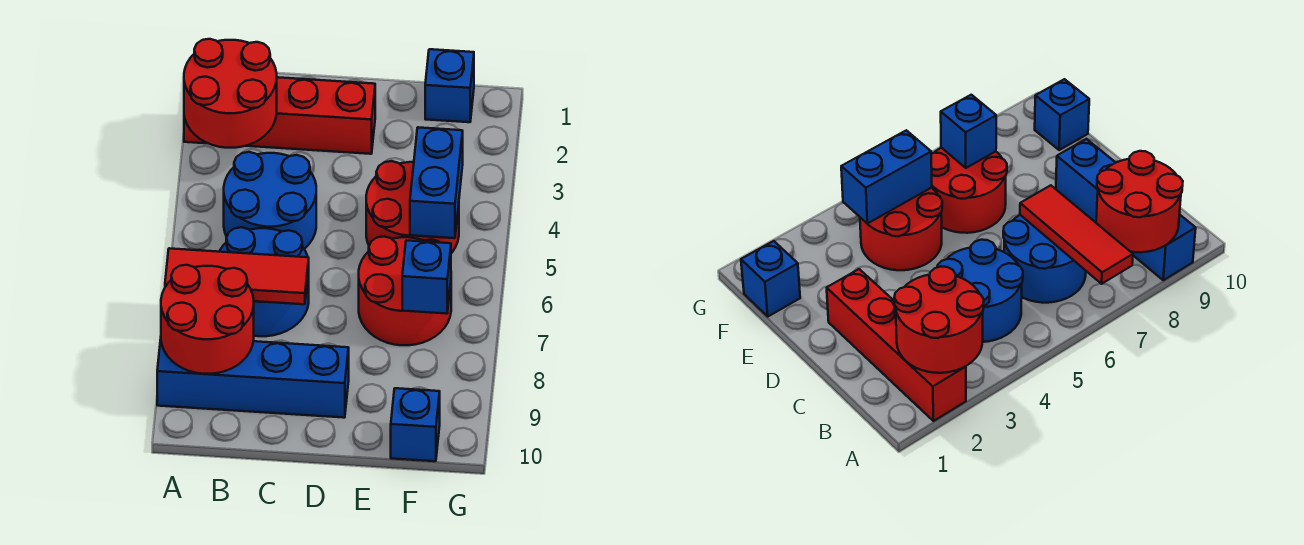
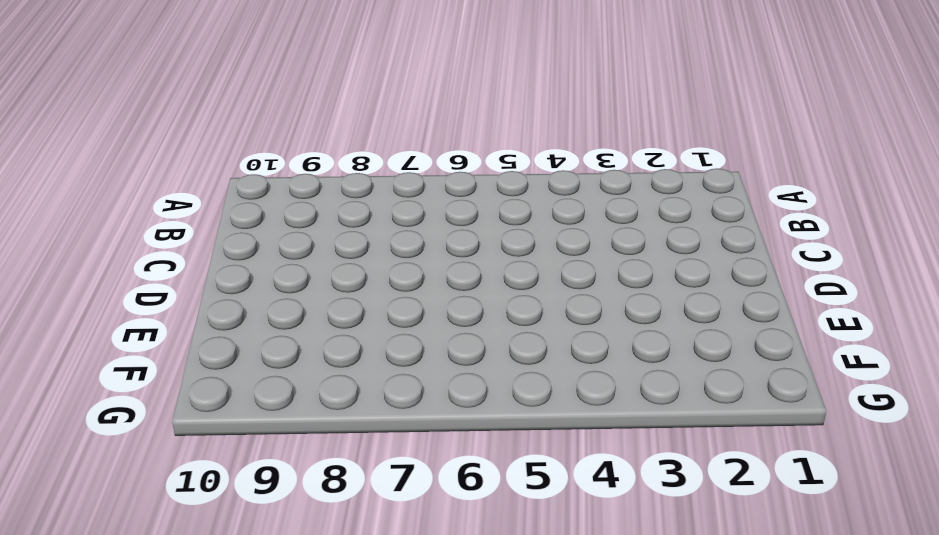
none -> red 1x4 brick [184,77,375,154]
none -> blue 1x4 brick [157,339,349,418]
none -> blue 2x2 round brick [224,152,316,249]

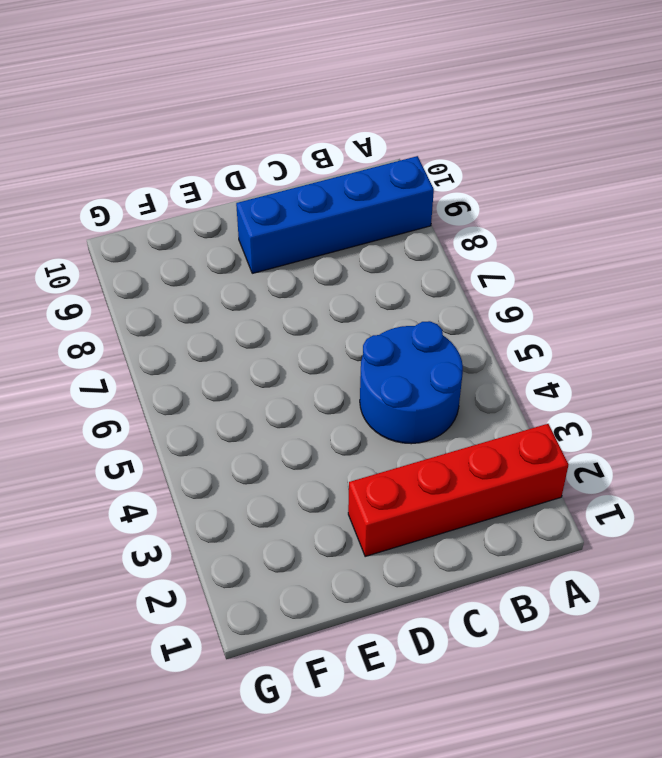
none -> blue 2x2 round brick [219,227,309,336]
none -> red 2x2 round brick [366,161,459,253]
none -> red 2x2 round brick [359,237,451,345]

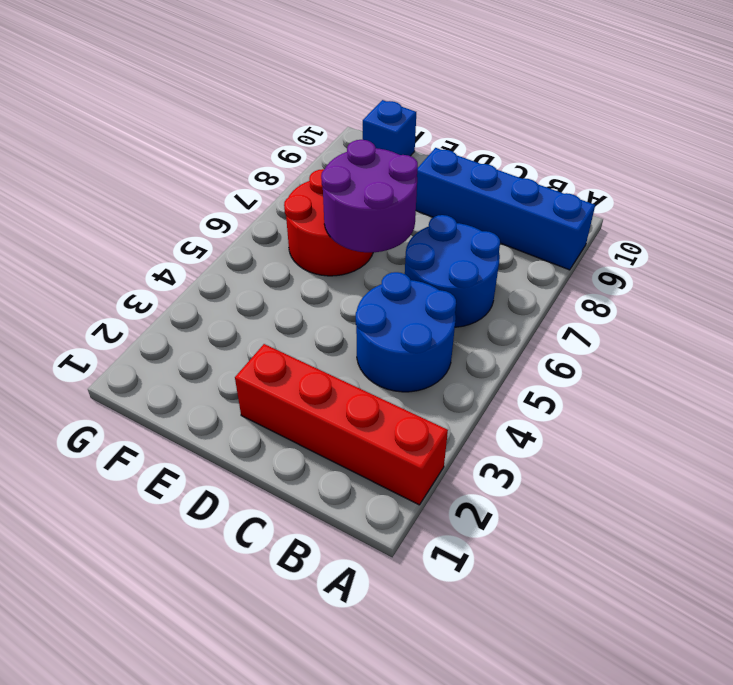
purple 2x2 round brick [321,140,418,252] -> none
none -> red 2x2 round brick [366,161,459,253]
none -> blue 1x1 brick [425,49,474,122]
none -> red 2x2 round brick [184,39,277,148]

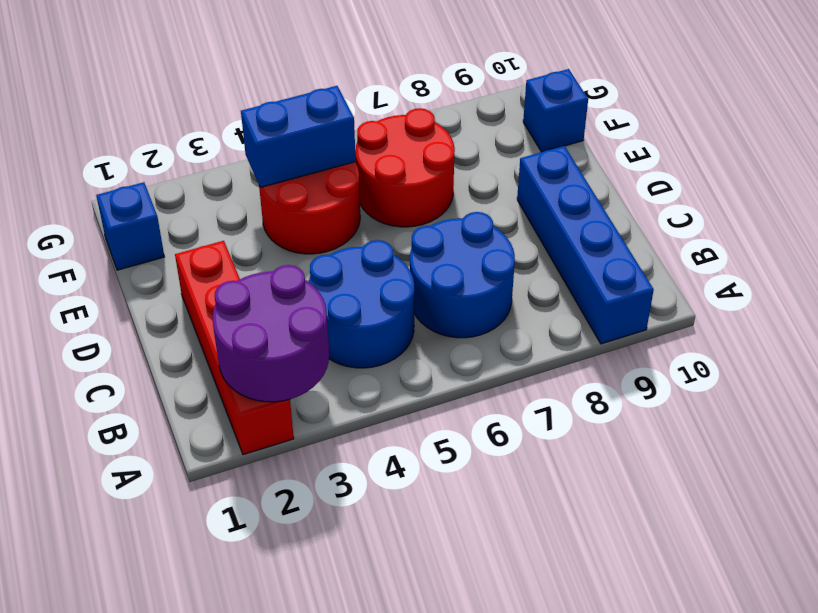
purple 2x2 round brick [212,265,329,402] -> red 2x2 round brick [184,39,277,148]
none -> red 1x3 tile [165,248,309,304]
none -> red 2x2 round brick [161,265,254,374]
none -> blue 1x1 brick [402,240,451,314]

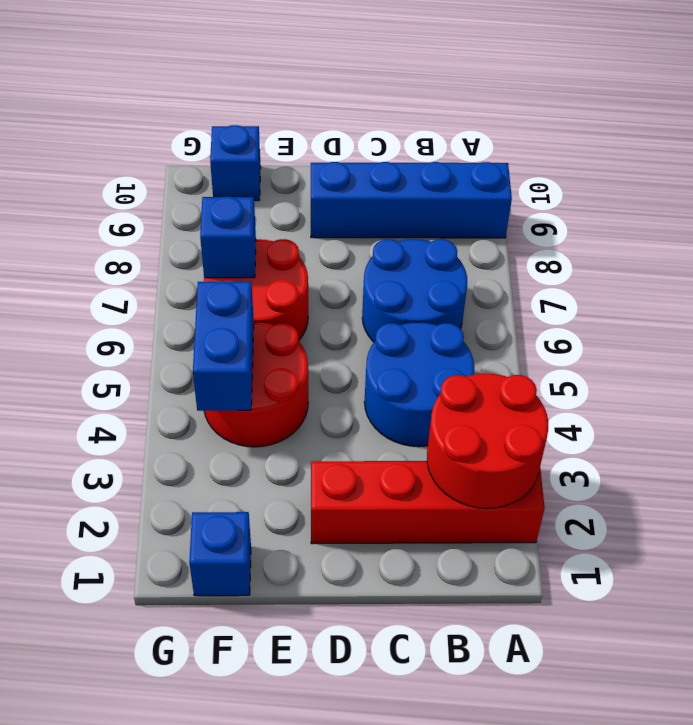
none -> red 1x3 tile [165,248,309,304]
none -> red 2x2 round brick [161,265,254,374]

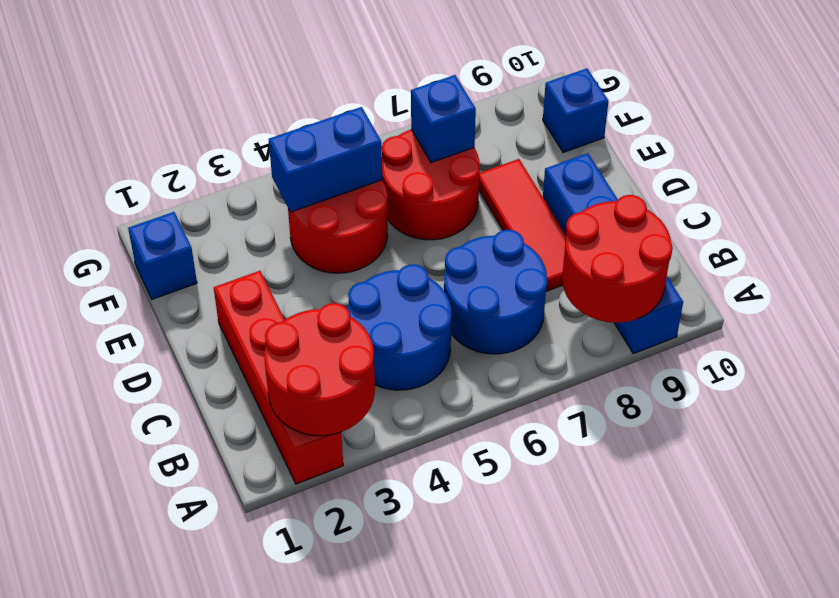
red 1x3 tile [479,159,566,291] -> red 1x3 tile moved to [165,248,309,304]

